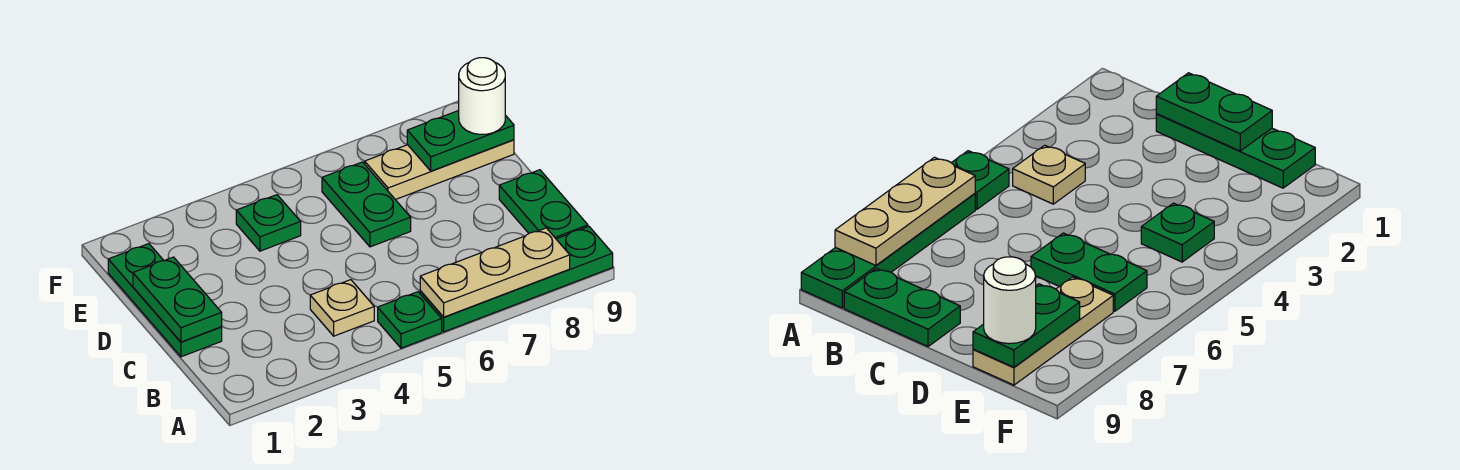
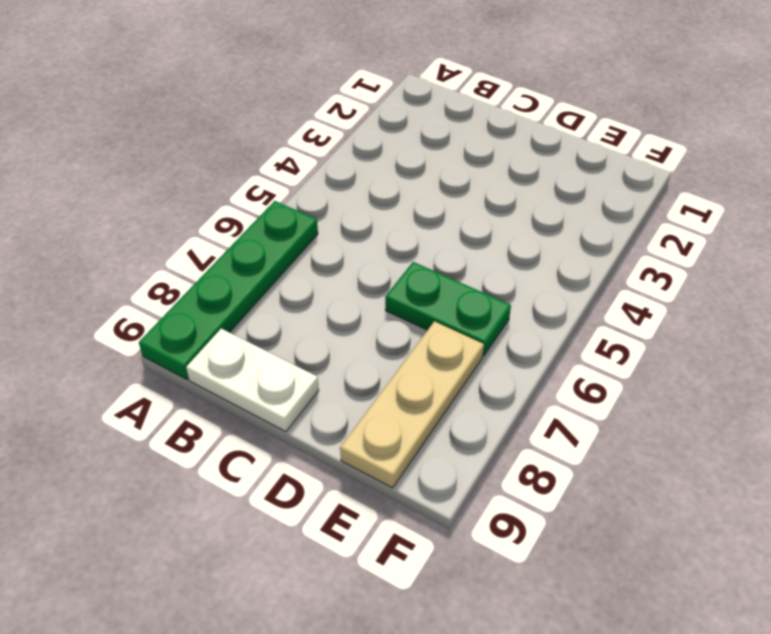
white 1x2 plate [186,329,319,432] -> green 1x2 plate [499,170,588,239]
none -> green 1x1 plate [378,292,442,348]
none -> tan 1x1 plate [310,280,374,336]
none -> green 1x3 plate [108,244,222,357]

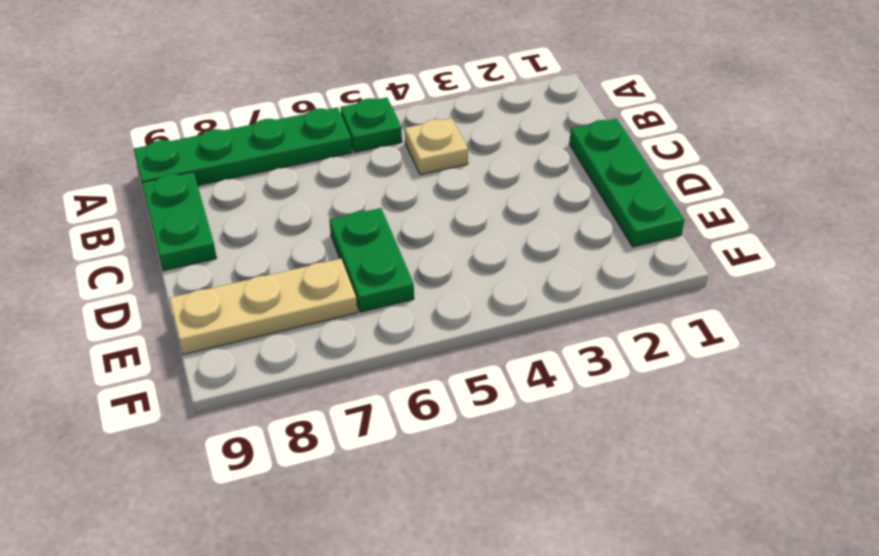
none -> green 1x1 plate [236,195,301,251]
none -> tan 1x3 plate [420,228,570,317]
none -> green 1x2 plate [133,257,222,342]

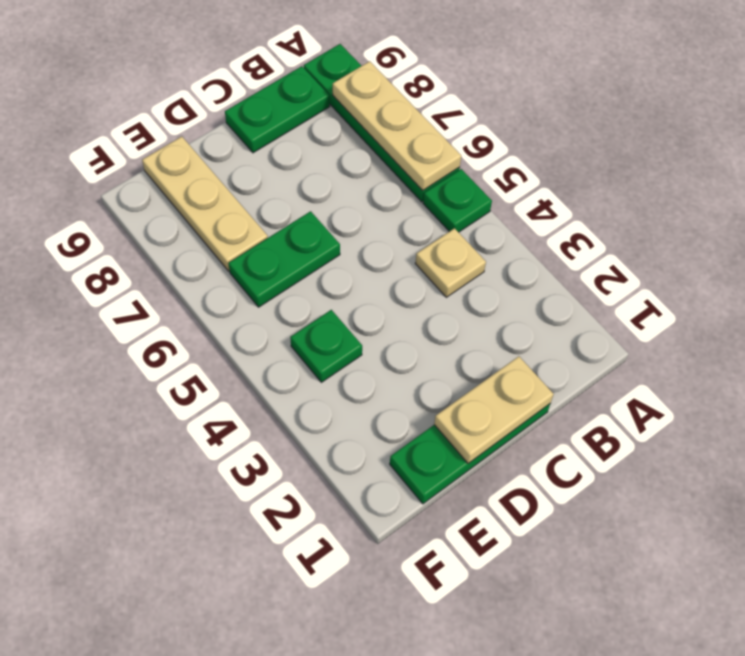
tan 1x2 plate [434,356,554,463] -> green 1x2 plate [133,257,222,342]
none -> green 1x2 plate [407,111,514,171]
none -> white 1x1 round brick [459,58,505,134]

